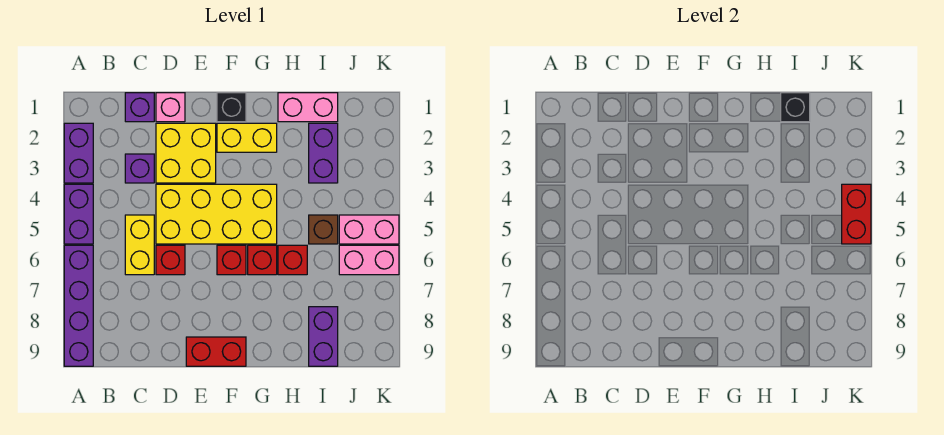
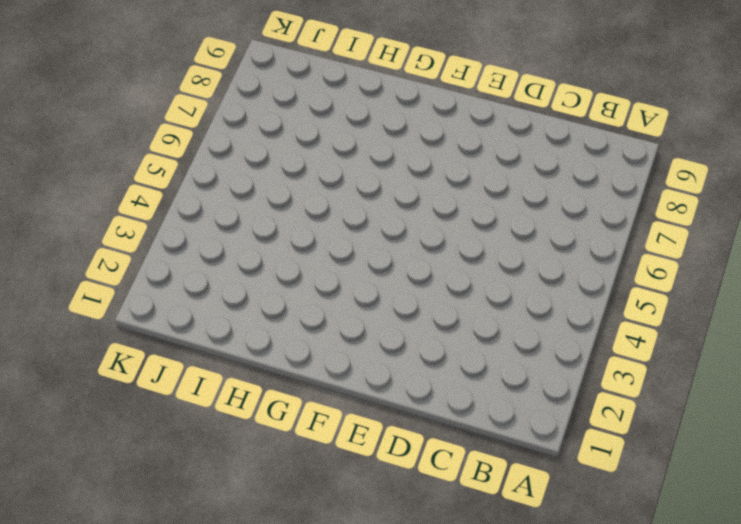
none -> purple 1x2 brick [64,123,93,183]
none -> purple 1x2 brick [64,184,93,244]
none -> purple 1x4 brick [64,245,93,366]

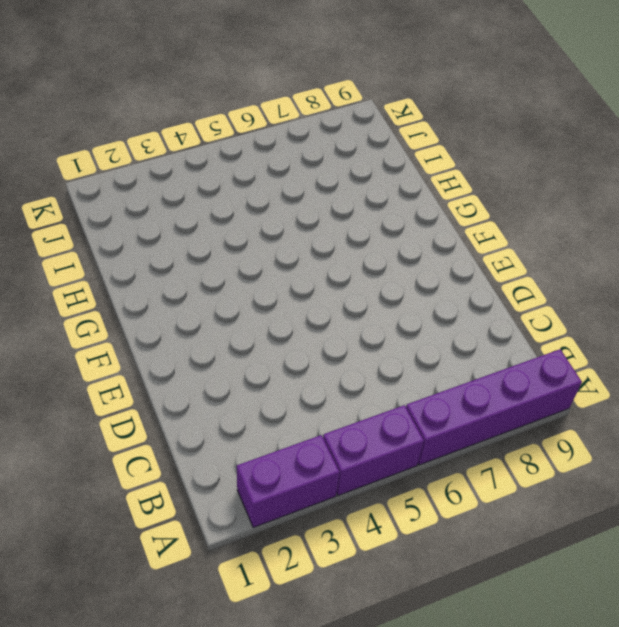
none -> purple 1x1 brick [125,93,154,122]
none -> purple 1x1 brick [125,154,154,183]
none -> yellow 1x2 brick [125,215,154,275]

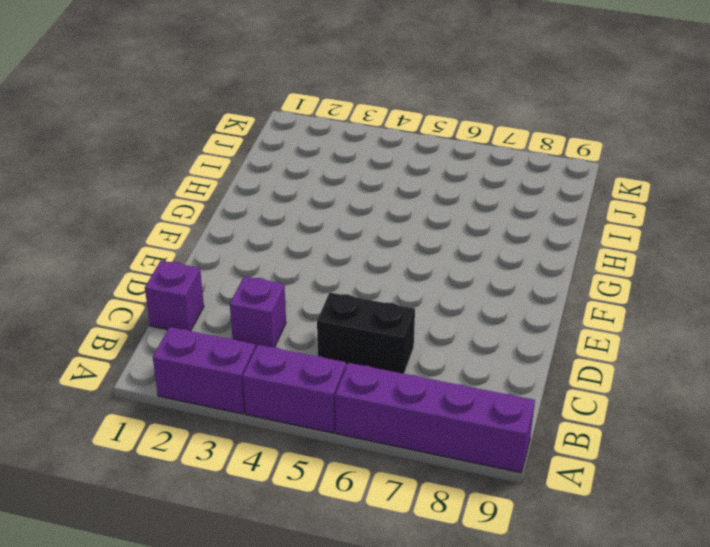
black 1x2 brick [317,292,415,374] -> yellow 1x2 brick [125,215,154,275]
none -> pink 1x1 brick [156,93,185,122]
none -> yellow 2x2 brick [156,123,216,183]
none -> yellow 2x4 brick [156,184,277,244]

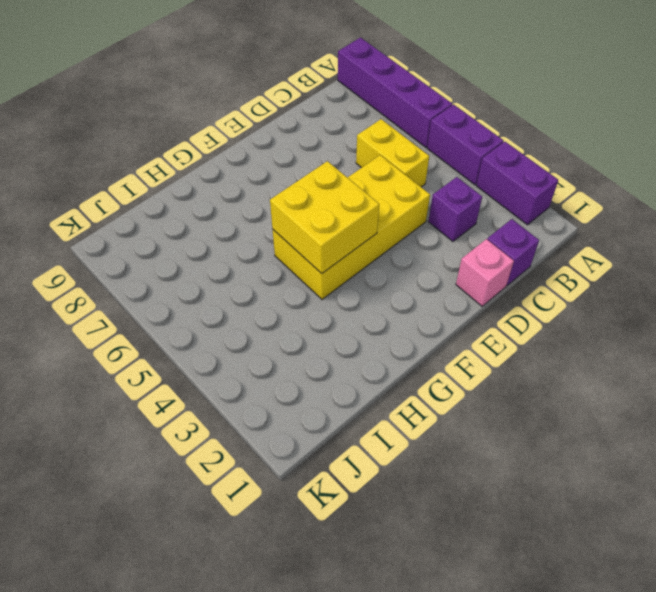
yellow 2x2 brick [270,161,379,274] -> yellow 2x2 brick moved to [156,123,216,183]
none -> red 1x1 brick [156,245,185,275]
none -> red 1x2 brick [186,337,246,366]
none -> black 1x1 brick [217,93,246,122]

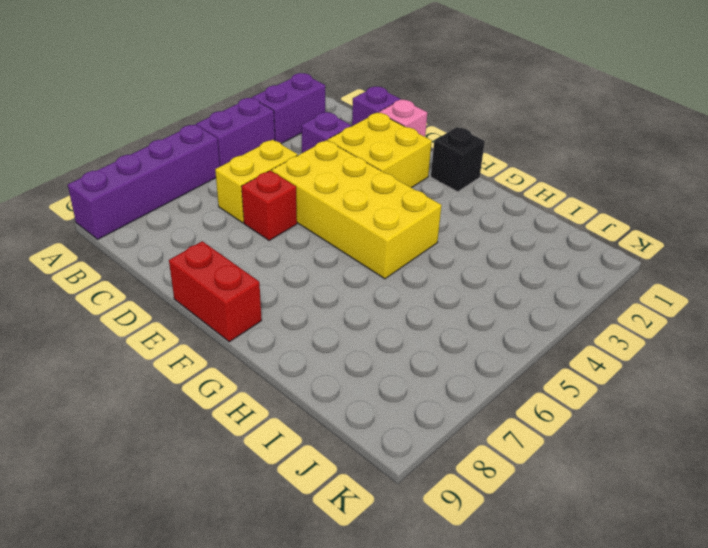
none -> yellow 1x2 brick [217,123,277,152]
none -> red 1x1 brick [217,245,246,275]
none -> red 1x1 brick [248,245,277,275]

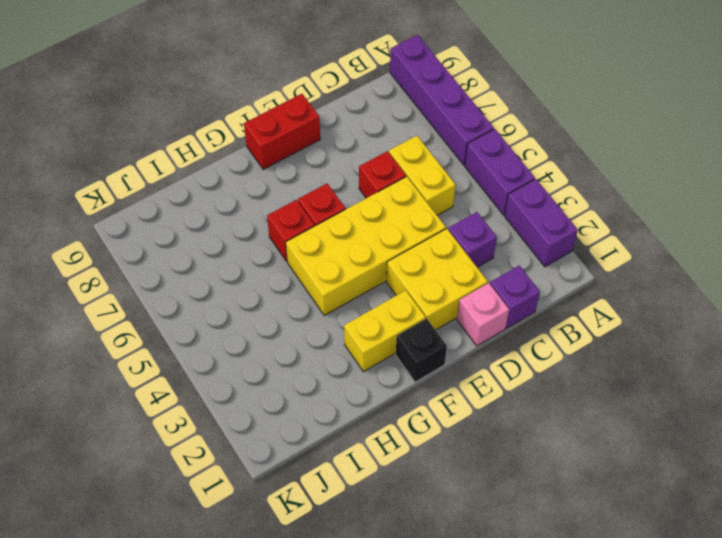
none -> pink 1x2 brick [278,93,338,122]
none -> red 1x1 brick [278,245,307,275]
none -> purple 1x2 brick [309,123,338,183]

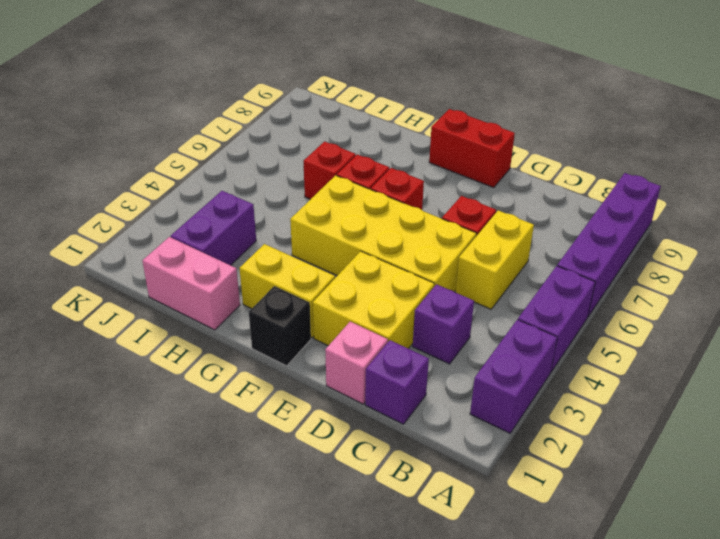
none -> brown 1x1 brick [309,215,338,244]
none -> purple 1x2 brick [309,307,338,366]
none -> pink 1x2 brick [339,215,399,244]

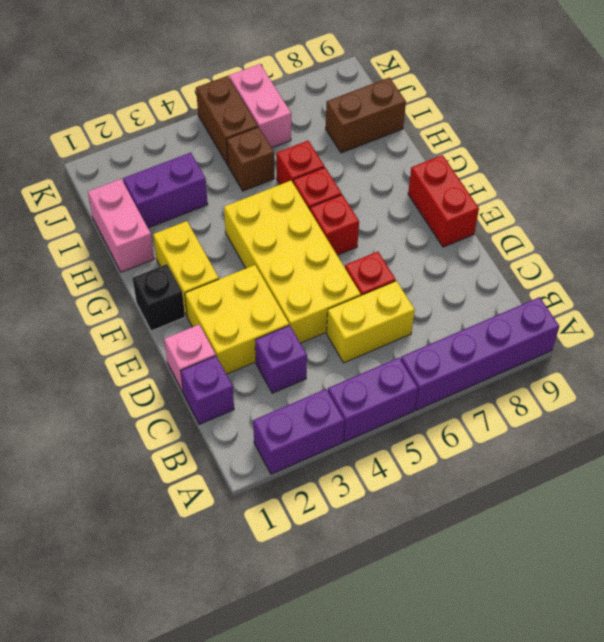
brown 1x2 brick [326,78,406,153] -> purple 1x2 brick [309,307,338,366]
brown 1x2 brick [196,76,258,165] -> pink 1x2 brick [339,215,399,244]
none -> black 1x1 brick [781,93,810,122]
none -> red 1x2 brick [842,184,871,244]

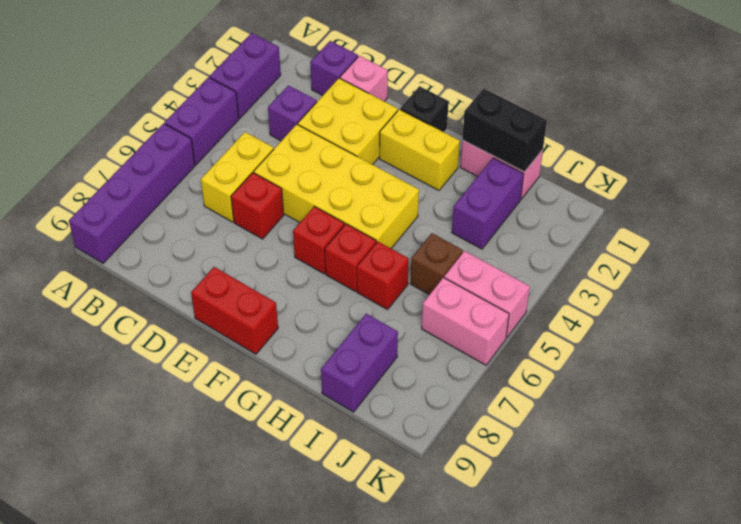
black 1x2 brick [462,89,547,172] -> black 1x1 brick [781,93,810,122]
none -> red 1x2 brick [842,184,871,244]

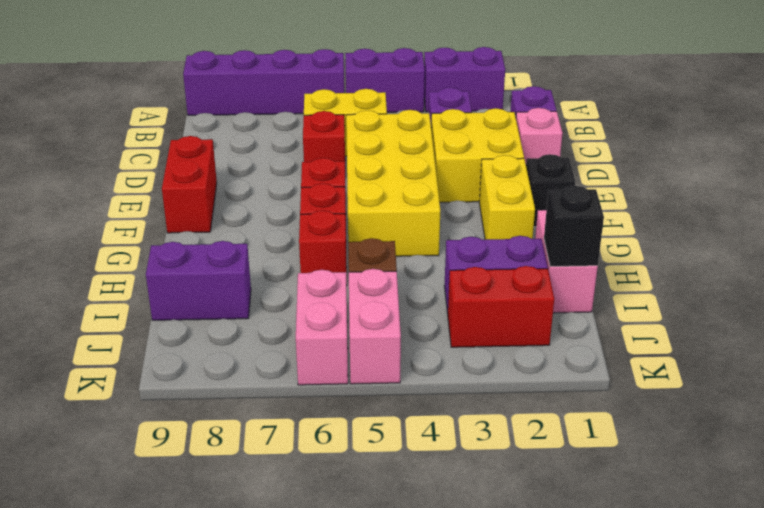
red 1x2 brick [448,266,554,347] -> red 1x2 brick moved to [842,184,871,244]

